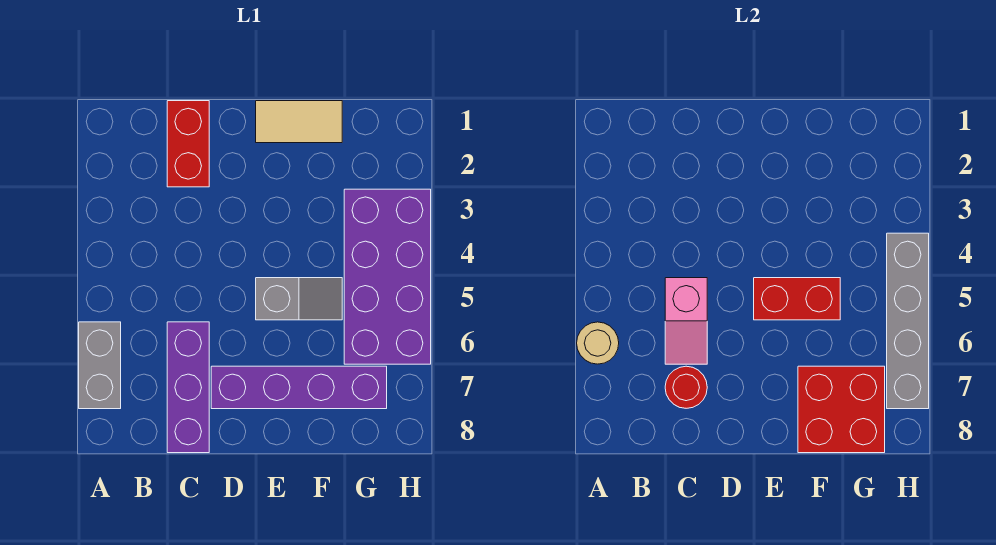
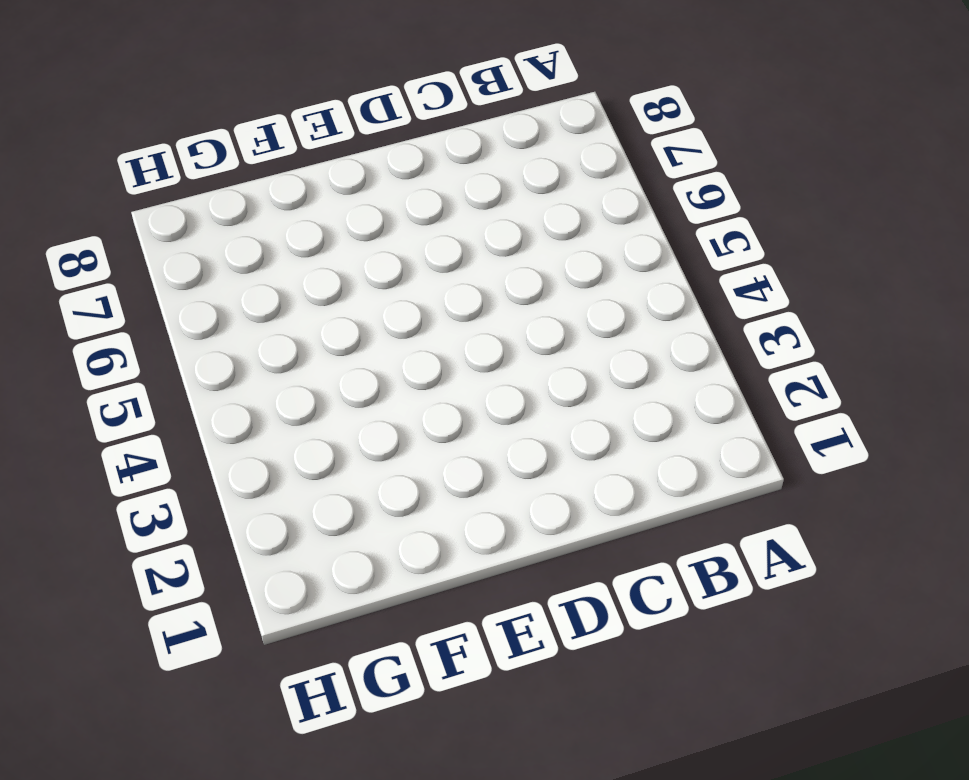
none -> grey 1x2 brick [79,322,121,409]
none -> red 1x2 brick [167,101,209,187]
none -> purple 1x3 brick [167,322,209,453]

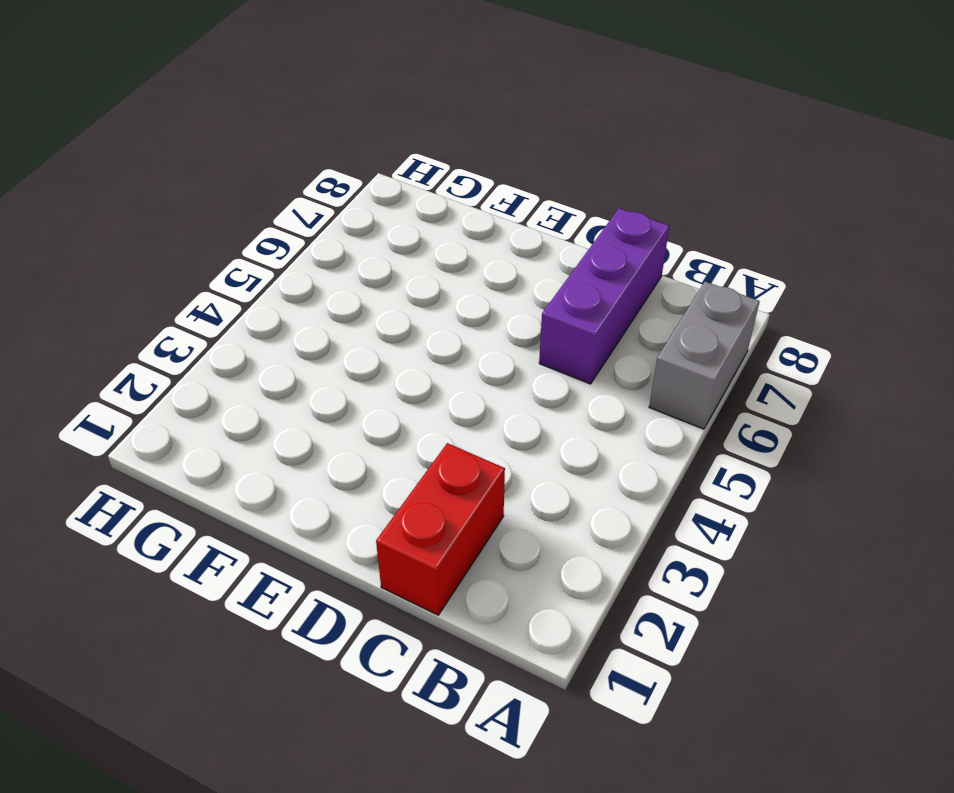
none -> purple 1x4 brick [211,366,387,409]
none -> tan 1x2 tile [256,101,342,143]
none -> grey 1x2 slope [256,278,342,320]

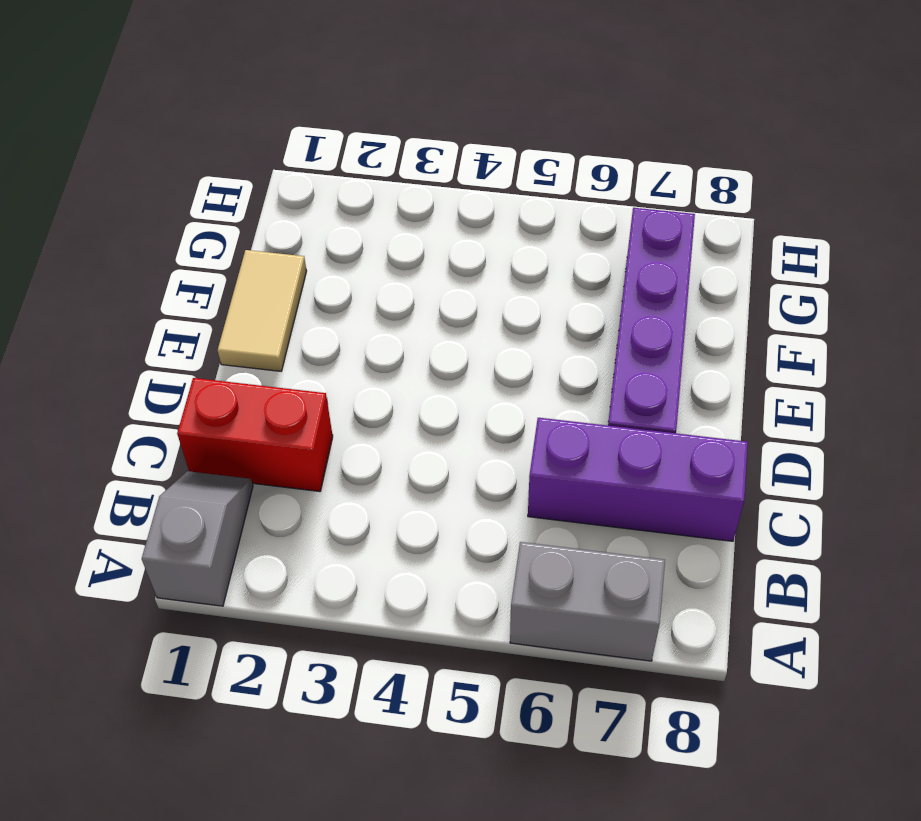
grey 1x2 slope [142,471,253,606] -> grey 1x2 slope moved to [256,278,342,320]
none -> purple 2x4 brick [344,189,431,364]
none -> tan 1x1 round brick [577,322,619,364]
none -> pink 1x2 slope [665,278,707,364]

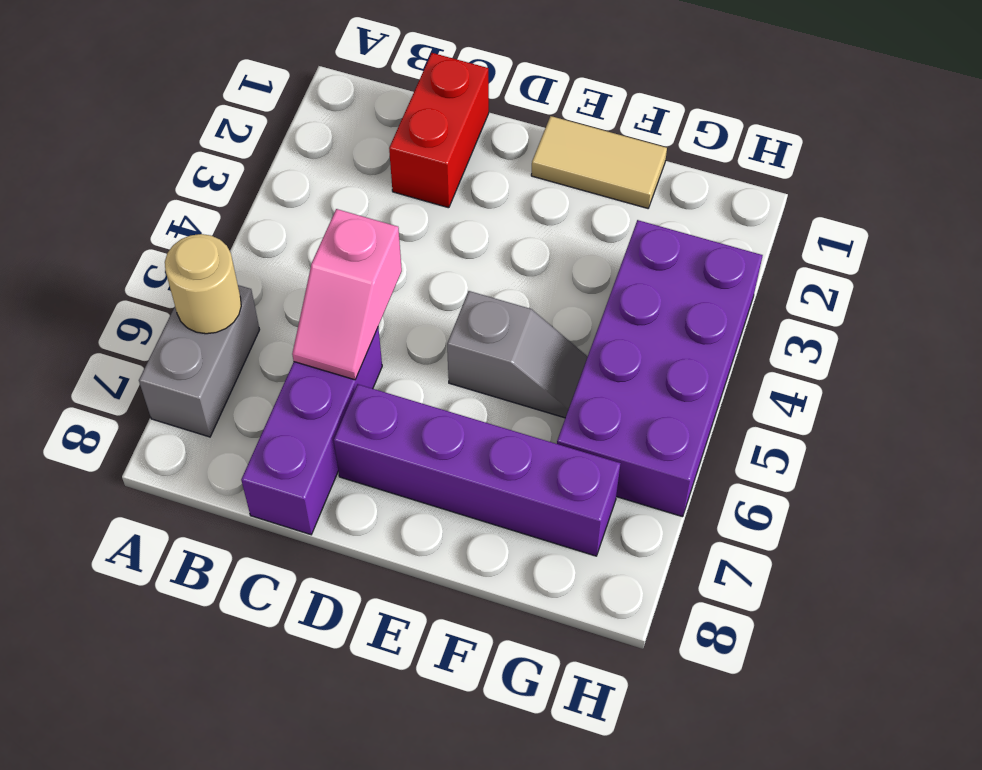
none -> red 1x1 round brick [665,366,707,408]
none -> red 1x2 brick [754,278,840,320]
none -> red 2x2 brick [798,366,885,453]

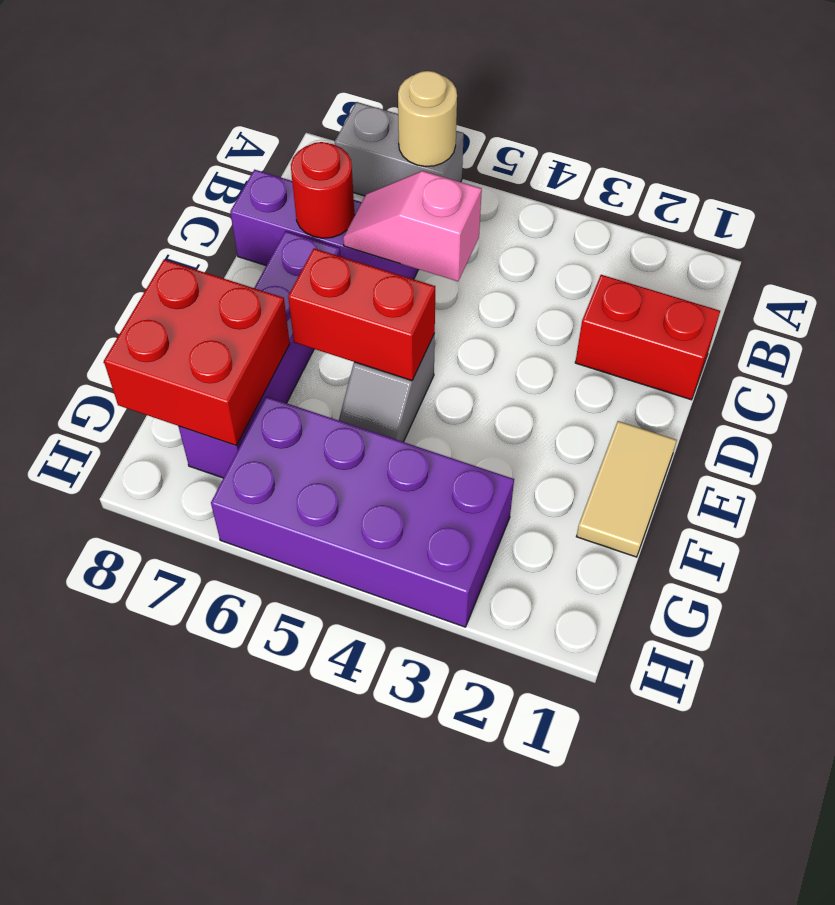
red 1x2 brick [288,248,435,381] -> red 1x2 brick turned to [754,278,840,320]
none -> grey 1x4 brick [887,233,929,409]

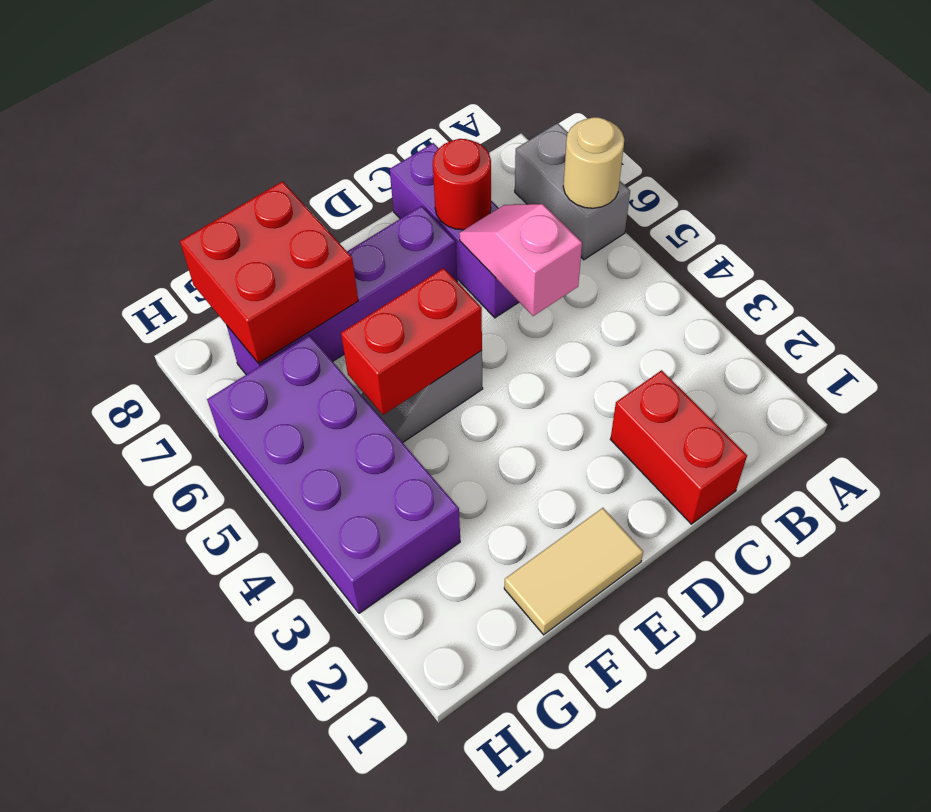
none -> grey 1x4 brick [887,233,929,409]

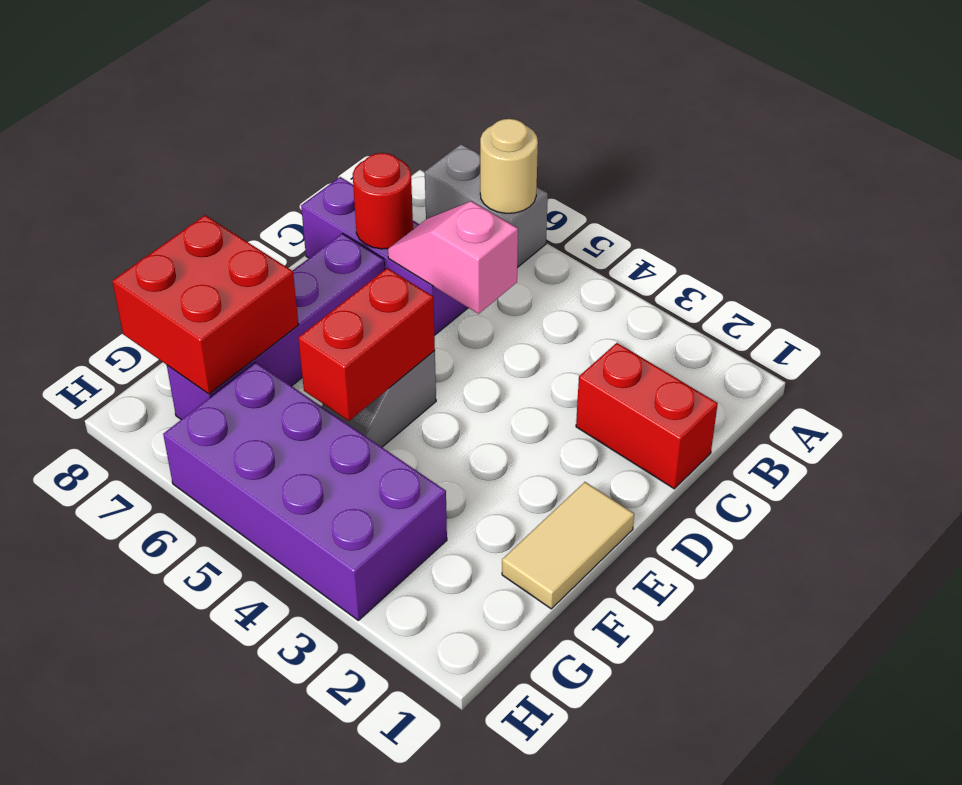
none -> grey 1x4 brick [887,233,929,409]

